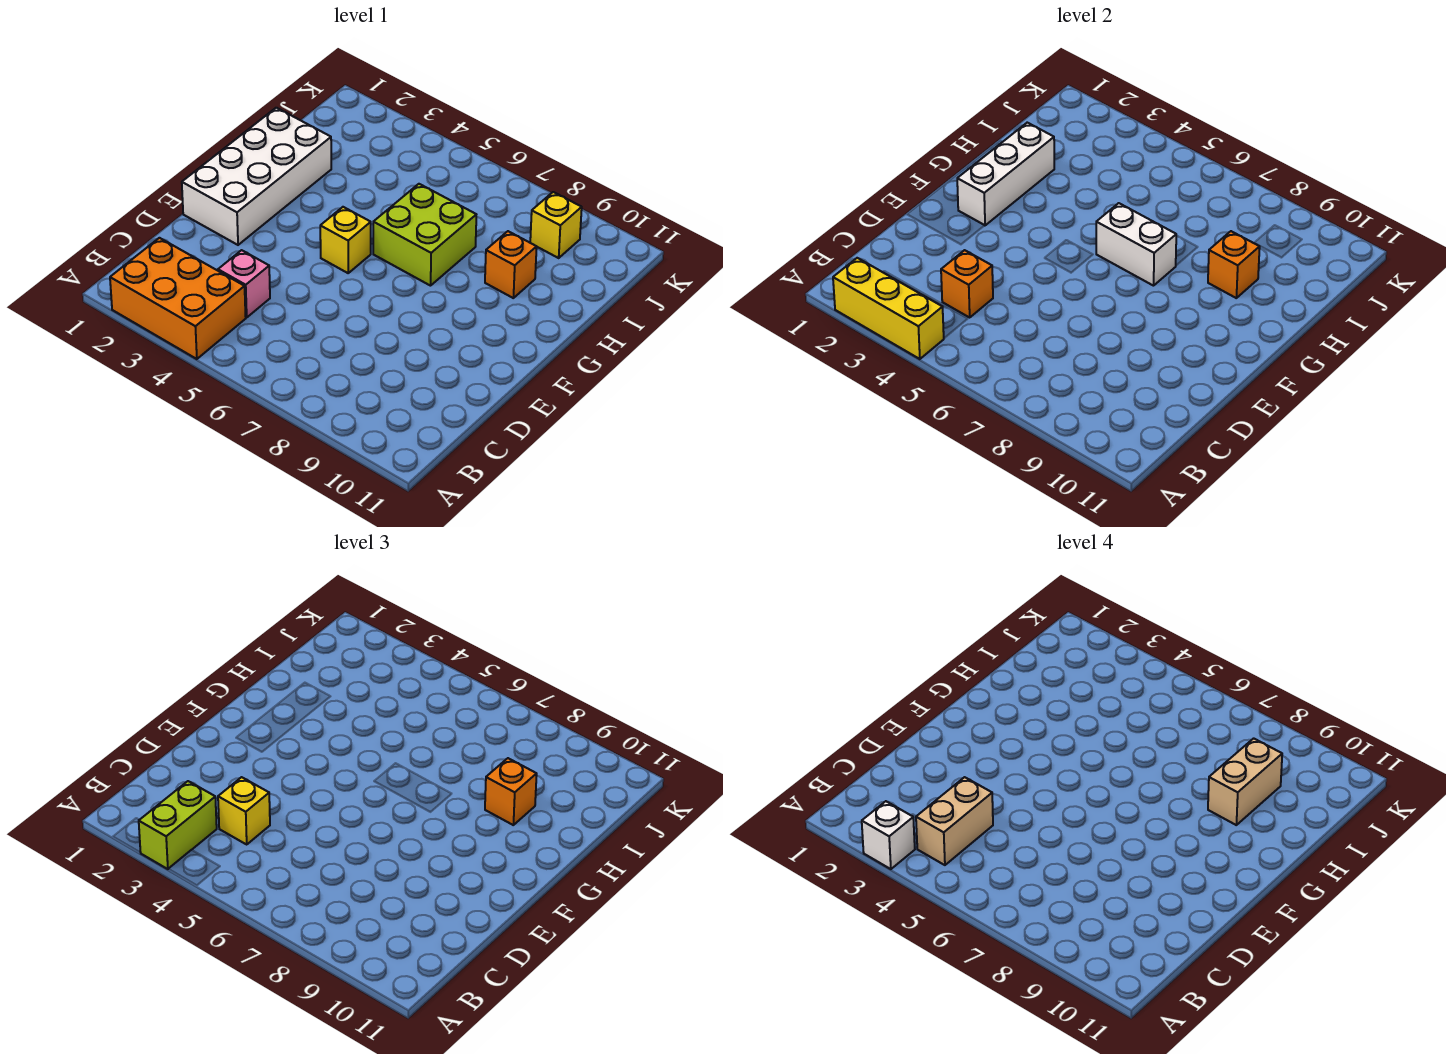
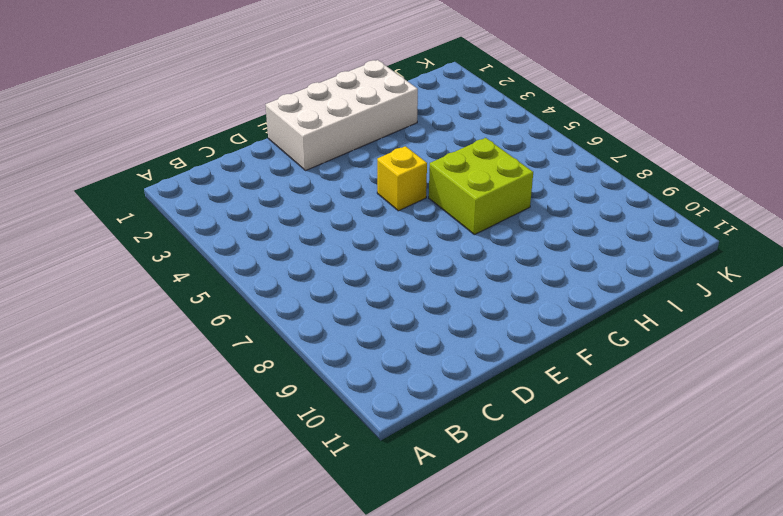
none -> orange 2x3 brick [110,238,246,359]
none -> pink 1x1 brick [218,250,270,317]
none -> orange 1x1 brick [485,231,537,298]

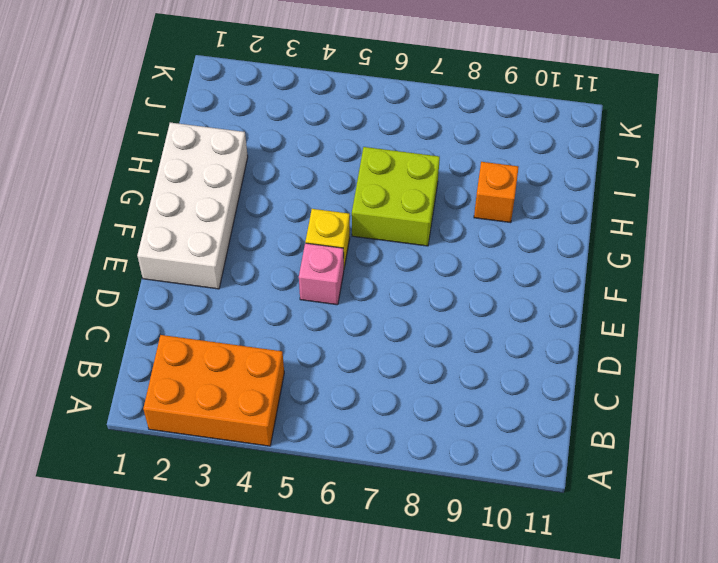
pink 1x1 brick [299,243,344,305] -> pink 1x1 brick moved to [218,250,270,317]
none -> yellow 1x1 brick [530,192,582,258]
none -> yellow 1x3 brick [833,258,944,359]
none -> orange 1x1 brick [941,250,993,317]

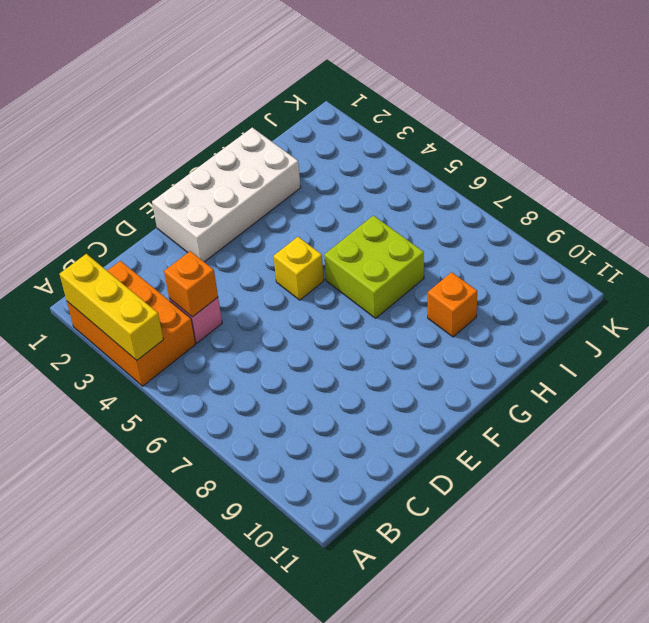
none -> yellow 1x1 brick [530,192,582,258]
none -> white 1x3 brick [957,123,1054,225]
none -> white 1x2 brick [1096,203,1176,286]

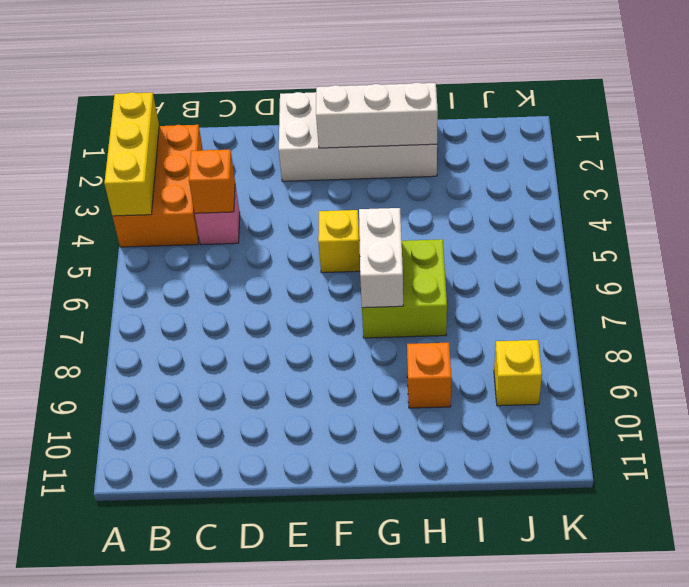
none -> orange 1x1 brick [1208,231,1260,298]
none -> lime 1x2 brick [139,781,217,869]
none -> yellow 1x1 brick [218,777,270,844]

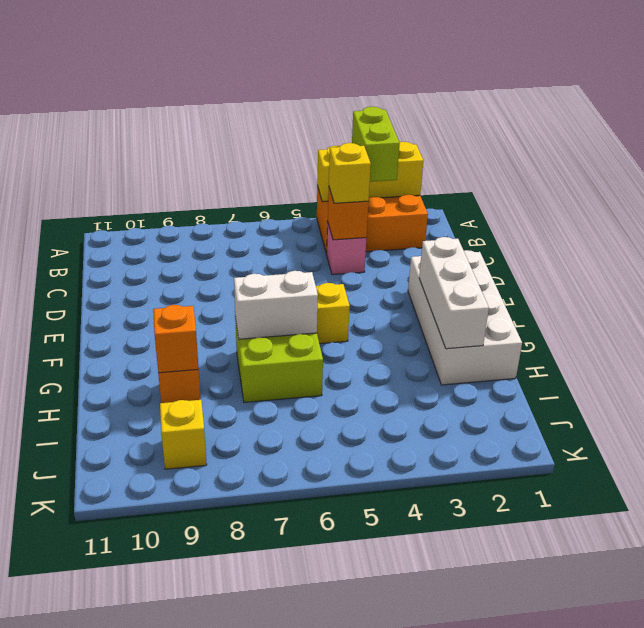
none -> orange 1x1 brick [485,758,537,825]
none -> white 1x1 brick [862,801,915,869]
none -> tan 1x2 brick [916,777,993,865]

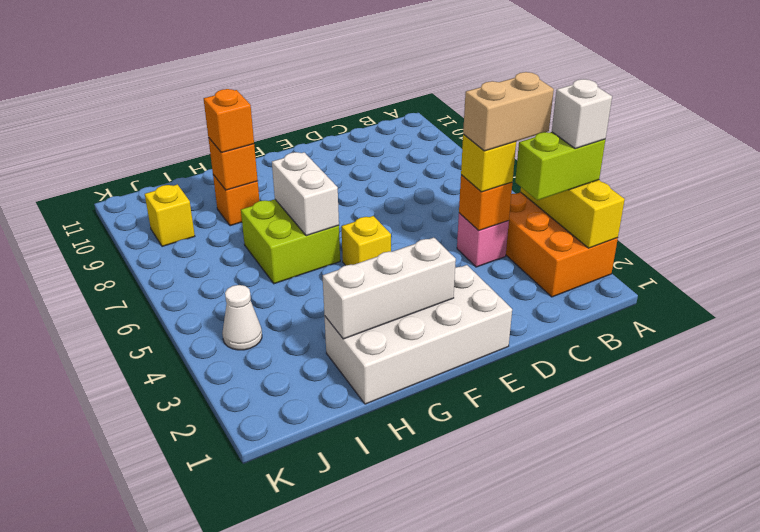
white 1x1 cone [222,285,262,350] -> none
none -> tan 1x2 brick [1208,738,1282,825]

